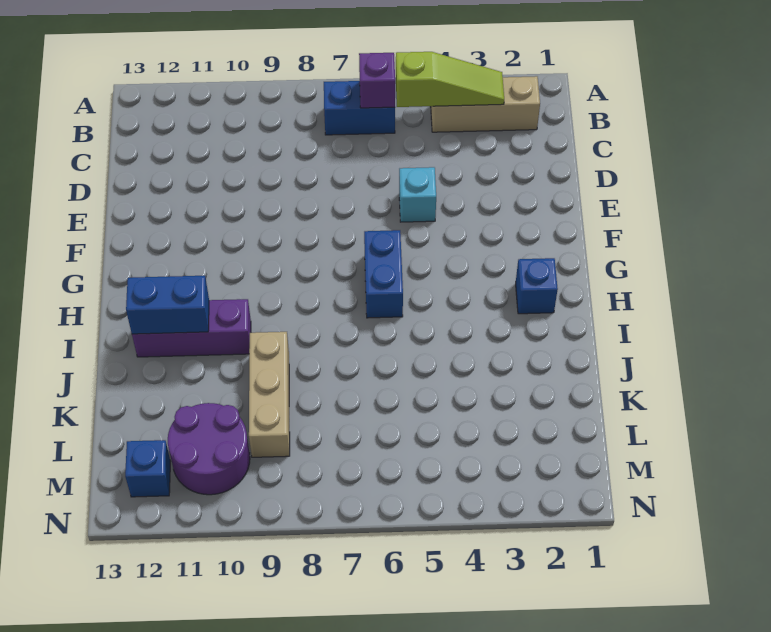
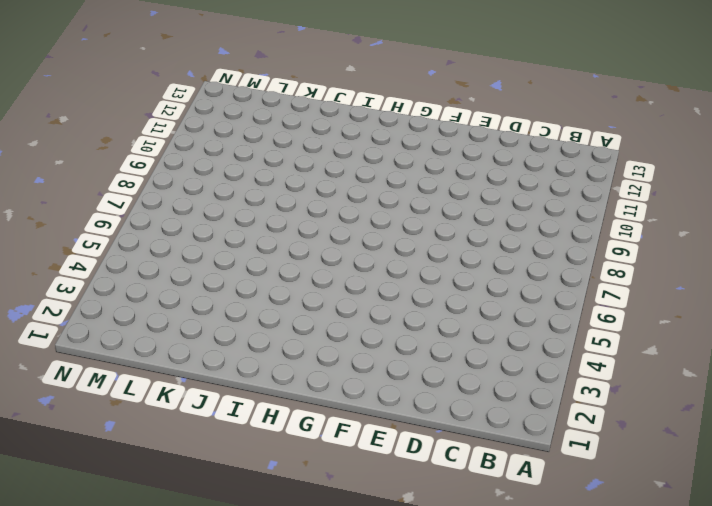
none -> tan 1x3 brick [431,76,540,132]
none -> blue 1x2 brick [324,81,395,135]
none -> cyan 1x1 brick [399,167,436,222]

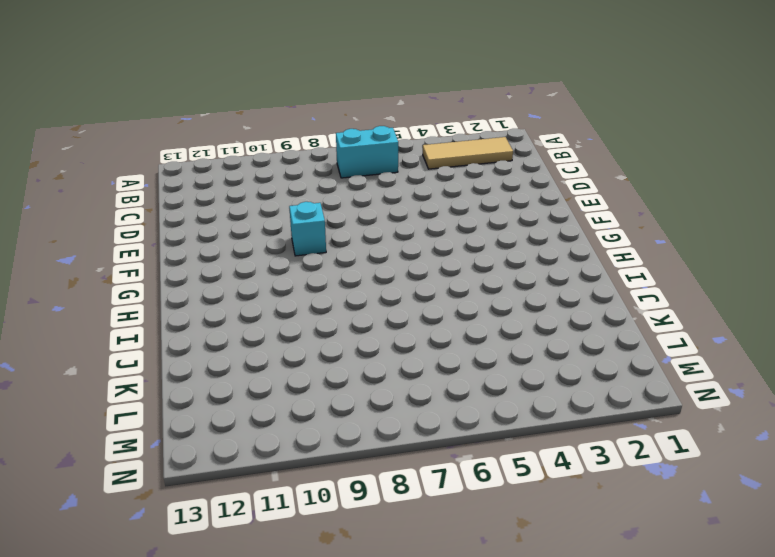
tan 1x3 tile [423,137,513,169] -> tan 1x3 brick [431,76,540,132]
cyan 1x2 brick [336,126,398,178] -> blue 1x2 brick [324,81,395,135]
cyan 1x1 brick [289,202,326,256] -> cyan 1x1 brick moved to [399,167,436,222]
none -> blue 1x2 brick [364,230,403,318]
none -> blue 1x1 brick [516,258,558,314]
none -> purple 1x3 brick [132,299,251,357]

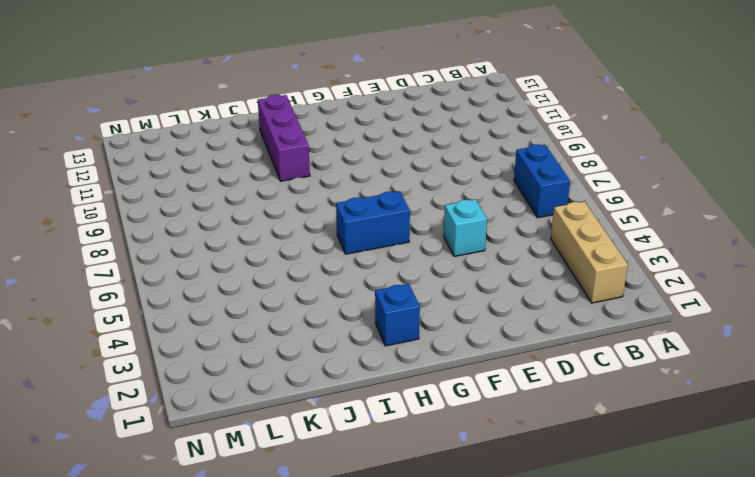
none -> tan 1x3 brick [249,332,290,457]
none -> purple 2x2 round brick [168,403,250,495]
none -> blue 1x1 brick [125,440,170,497]

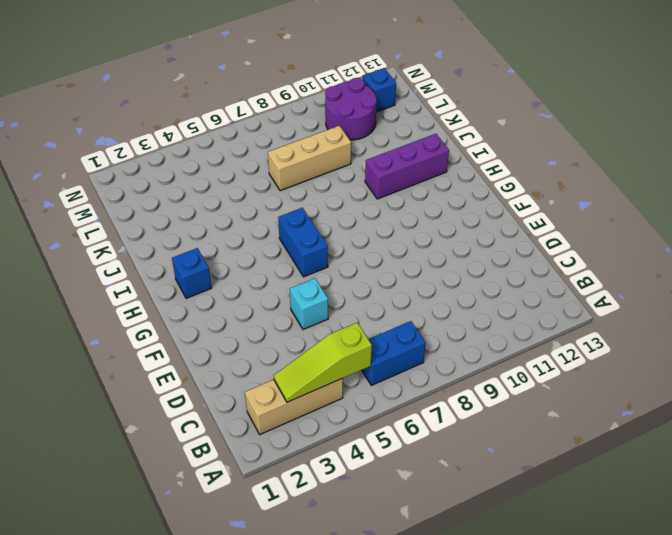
tan 1x3 brick [268,126,351,191] -> tan 1x3 brick turned to [249,332,290,457]
none -> purple 1x1 brick [359,53,395,108]
none -> blue 1x2 brick [126,276,209,334]

